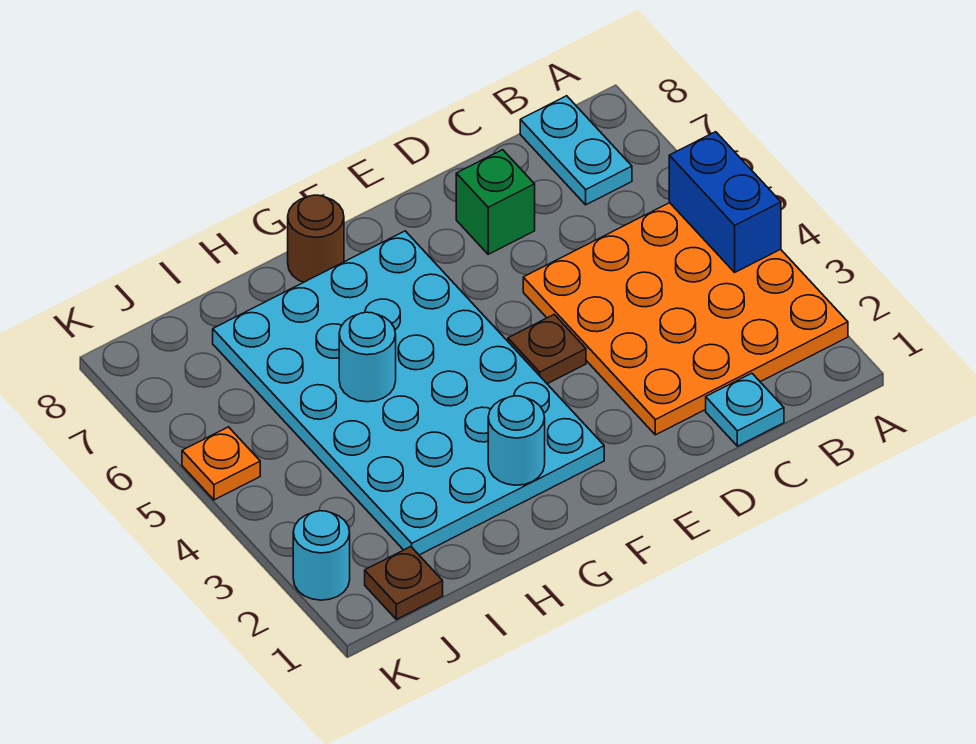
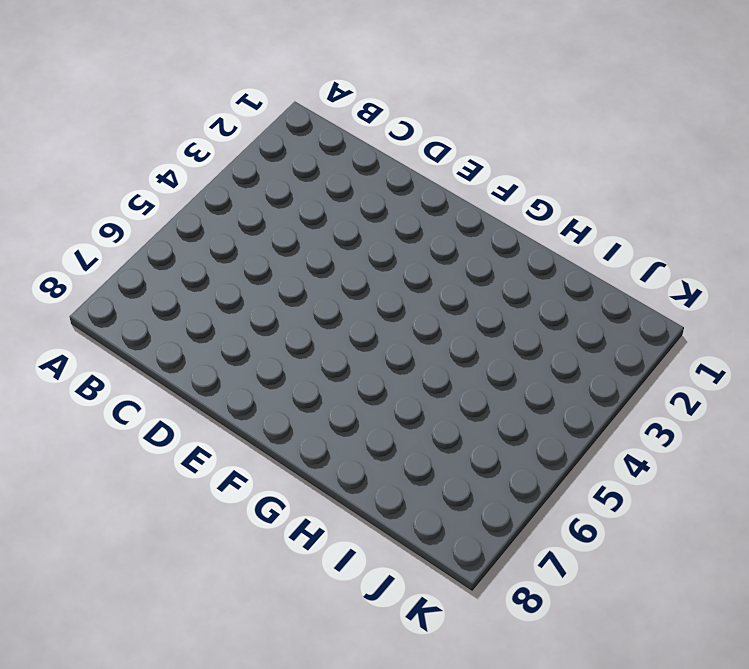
none -> orange 4x4 plate [523,203,848,435]
none -> cyan 1x2 plate [520,96,632,205]
none -> cyan 1x1 plate [706,373,784,446]

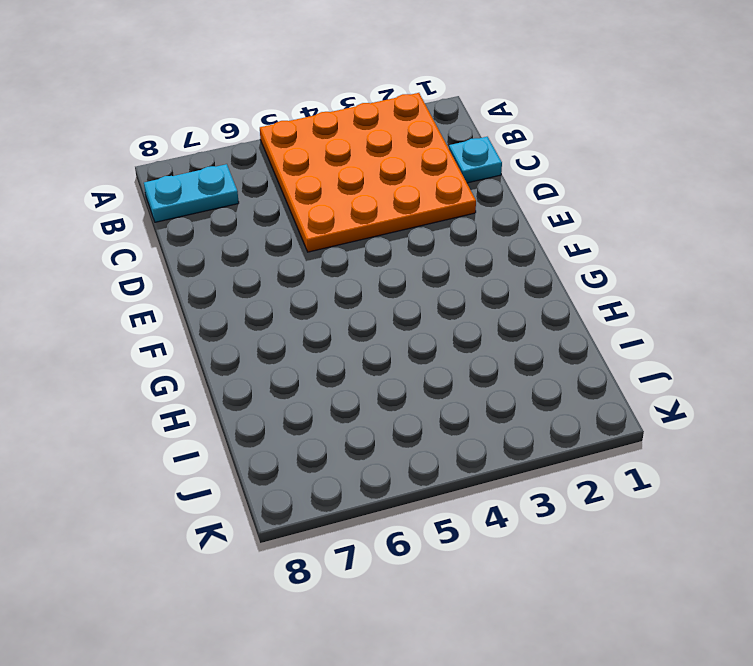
none -> green 1x1 brick [456,150,535,254]
none -> brown 1x1 plate [508,315,586,384]
none -> cyan 4x6 plate [213,231,604,555]

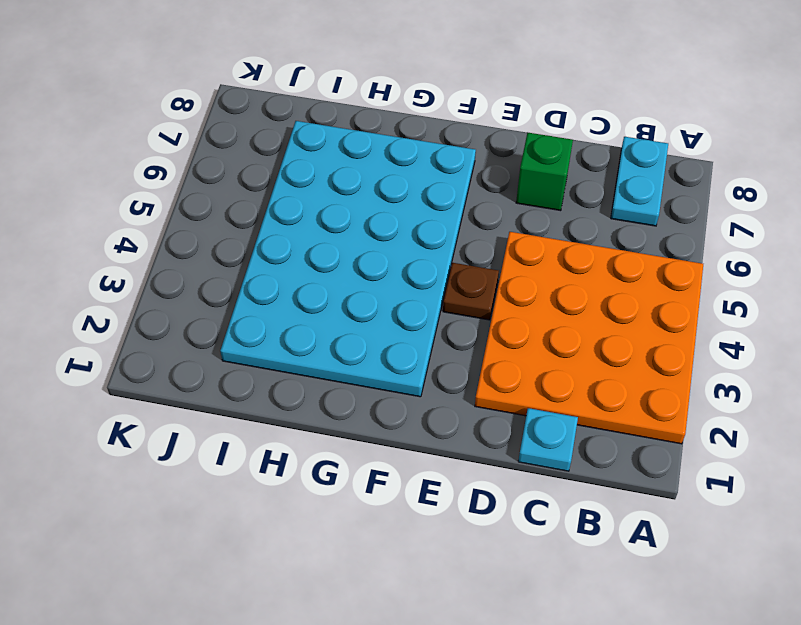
none -> brown 1x1 round brick [288,195,344,282]
none -> brown 1x1 plate [365,547,443,620]
none -> cyan 1x1 round brick [293,511,350,600]

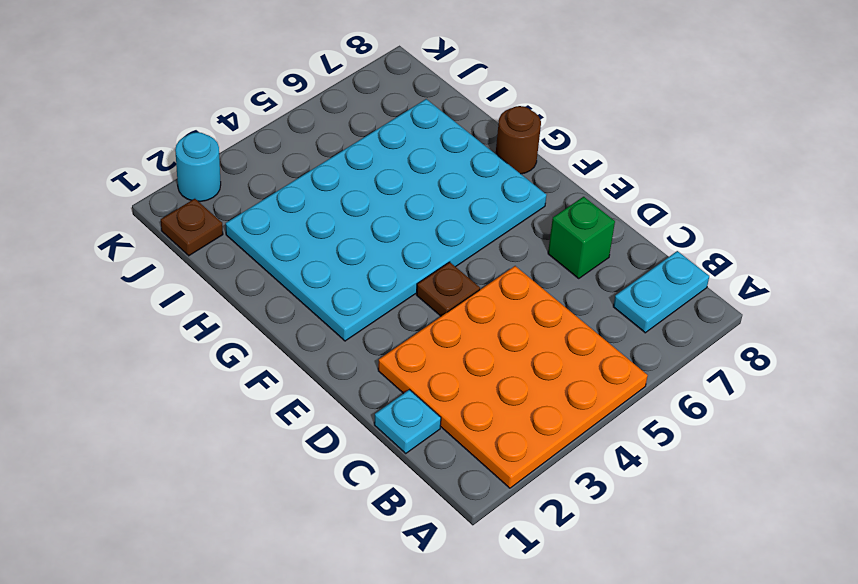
none -> orange 1x1 plate [182,427,260,500]
none -> blue 1x2 brick [669,132,781,272]
none -> cyan 1x1 round brick [488,396,545,485]

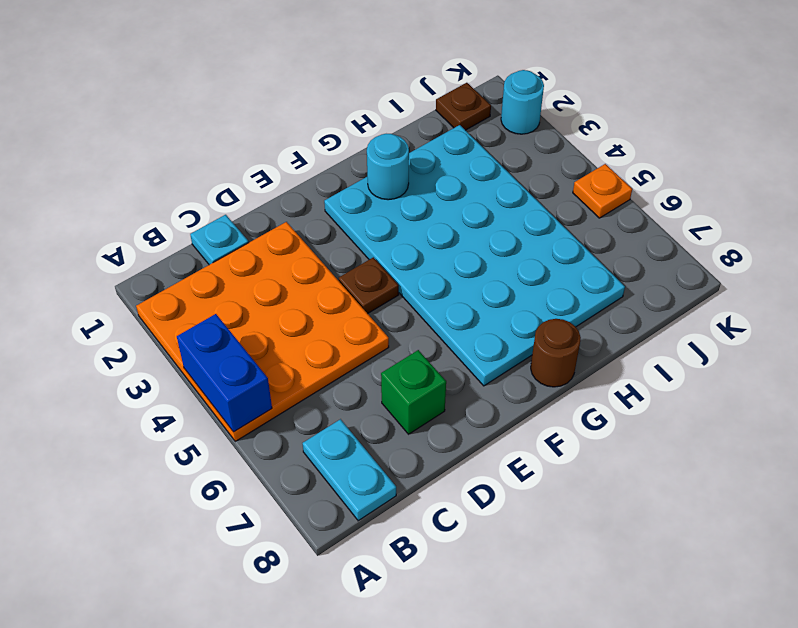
none -> cyan 1x1 round brick [339,312,396,402]

